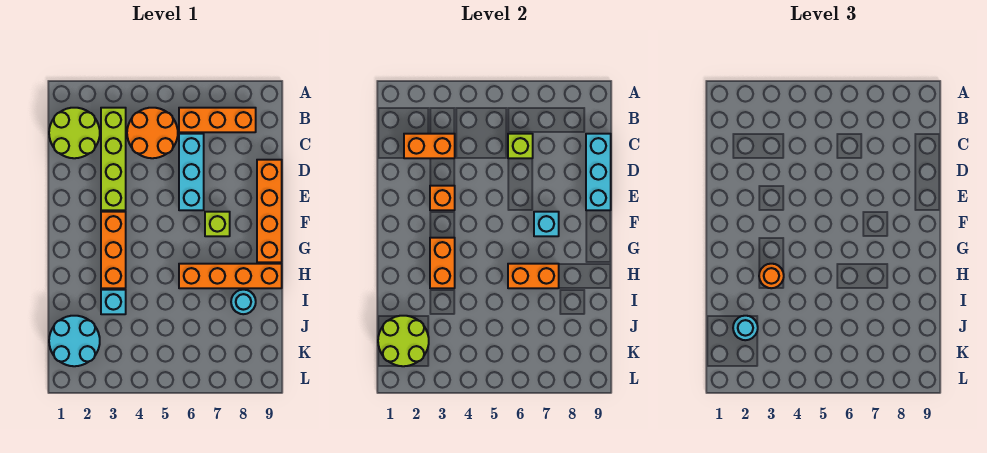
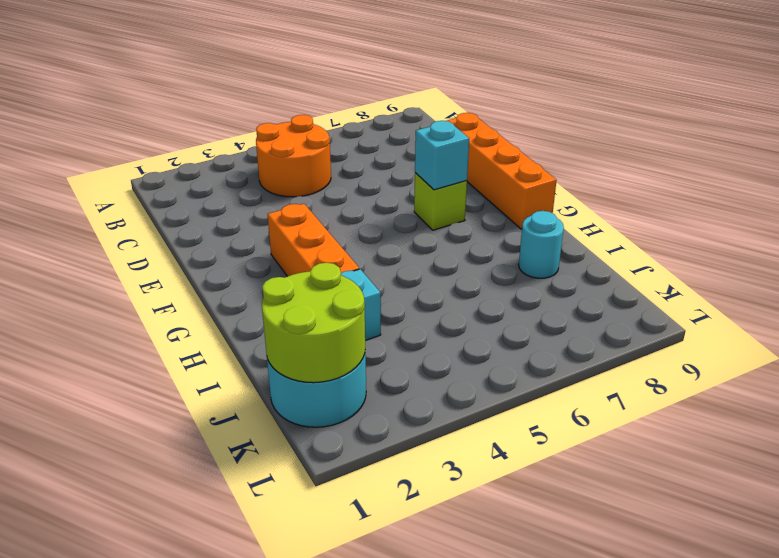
none -> lime 2x2 round brick [49,108,100,158]
none -> lime 1x4 brick [101,108,126,210]
none -> orange 1x3 brick [179,108,256,132]

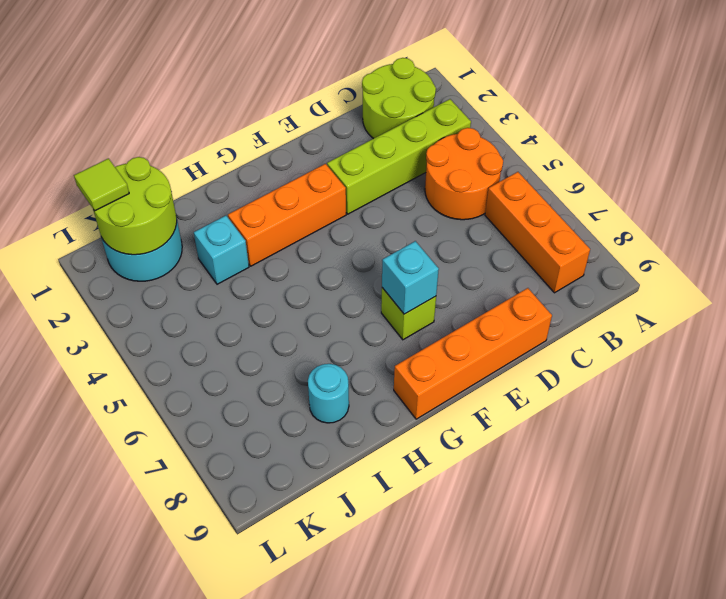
lime 1x1 tile [74,158,129,211] -> none
none -> cyan 1x3 brick [179,134,204,210]
none -> orange 1x4 brick [179,264,282,288]
none -> orange 1x2 brick [404,134,455,158]

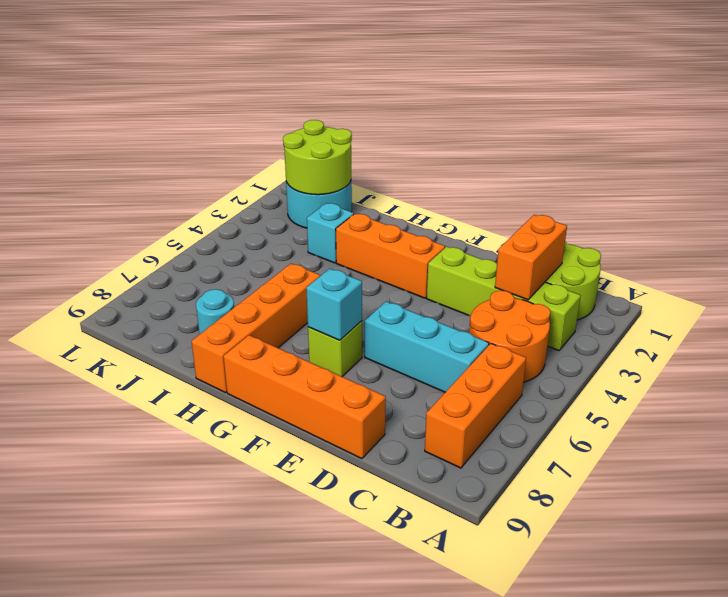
none -> lime 1x1 brick [508,134,533,158]
none -> cyan 1x3 brick [586,134,611,210]
none -> orange 1x1 brick [430,186,455,210]

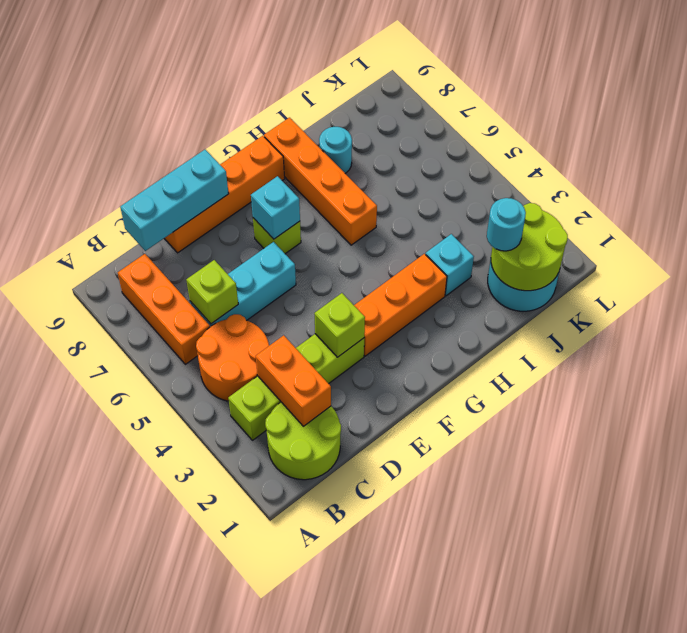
lime 1x1 brick [314,293,365,357] -> orange 1x1 brick [430,186,455,210]
none -> orange 1x2 brick [430,238,455,288]
none -> orange 1x2 brick [508,264,559,288]
none -> orange 1x1 round brick [759,264,784,288]

